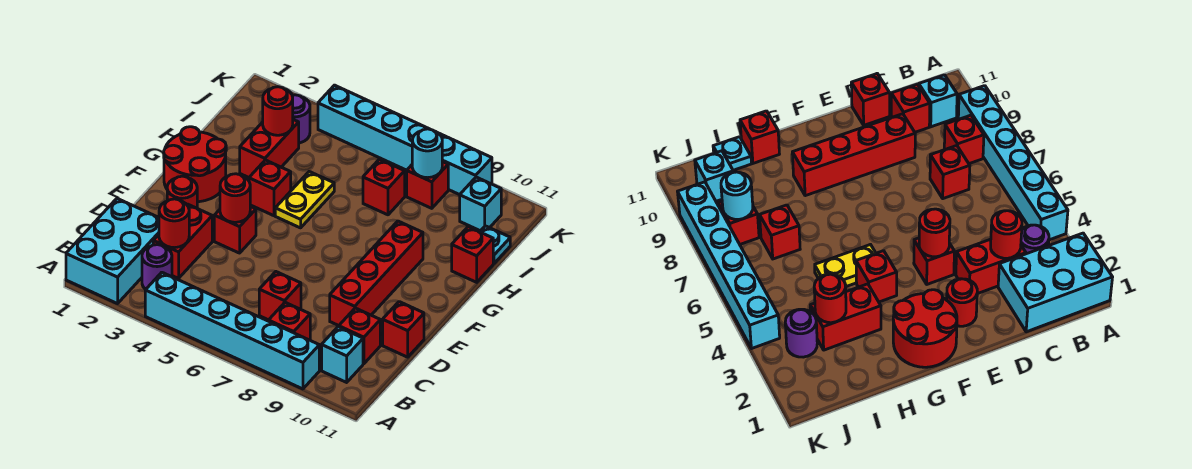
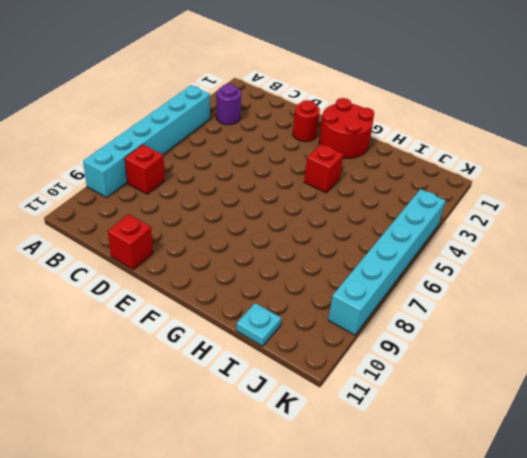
none -> cyan 2x3 brick [66,199,159,304]
none -> cyan 1x1 brick [322,327,363,382]
none -> red 1x2 brick [153,204,212,278]

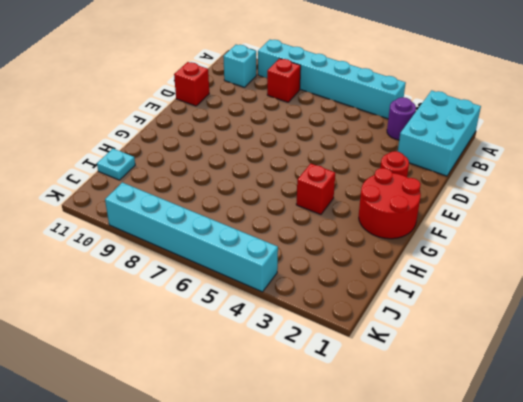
none -> red 1x2 brick [153,204,212,278]
none -> red 1x1 brick [259,272,301,320]
none -> red 1x1 brick [339,308,380,364]

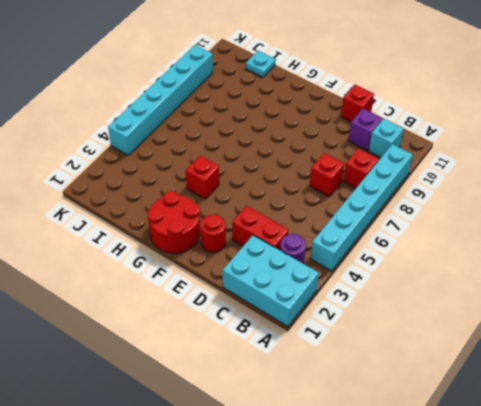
purple 1x1 brick [348,109,382,151] -> red 1x1 brick [339,308,380,364]
none -> red 1x4 brick [330,221,423,326]
none -> red 1x1 brick [214,206,256,253]
none -> yellow 1x2 plate [275,172,334,228]

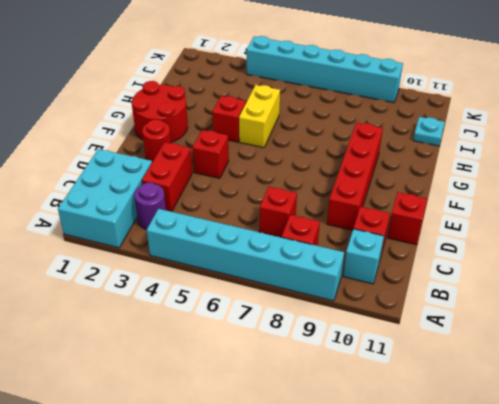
yellow 1x2 brick [239,85,280,148] -> yellow 1x2 plate [275,172,334,228]
none -> red 1x2 brick [240,120,299,177]
none -> red 1x1 brick [452,227,493,282]
none -> red 1x1 brick [363,159,405,215]

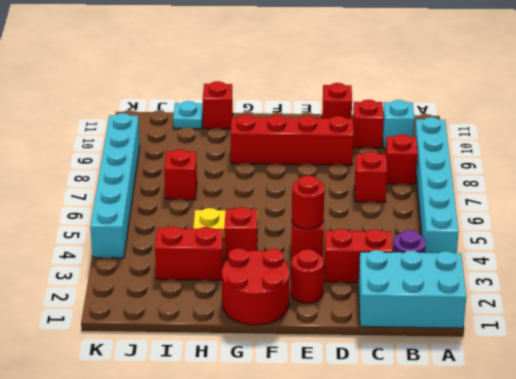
none -> purple 1x1 round brick [292,95,310,143]
none -> red 1x1 brick [407,162,448,208]
none -> cyan 1x1 brick [460,177,501,231]

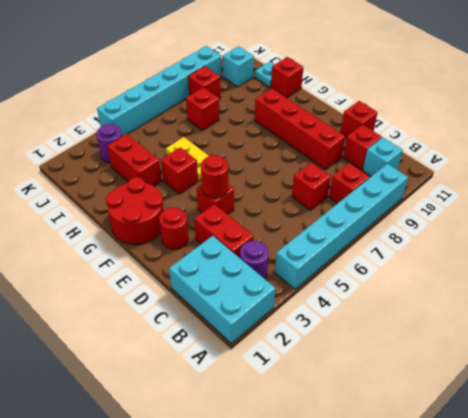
none -> red 1x1 round brick [159,199,189,248]
none -> red 1x1 round brick [263,87,293,135]
none -> cyan 1x1 round brick [412,129,442,178]

